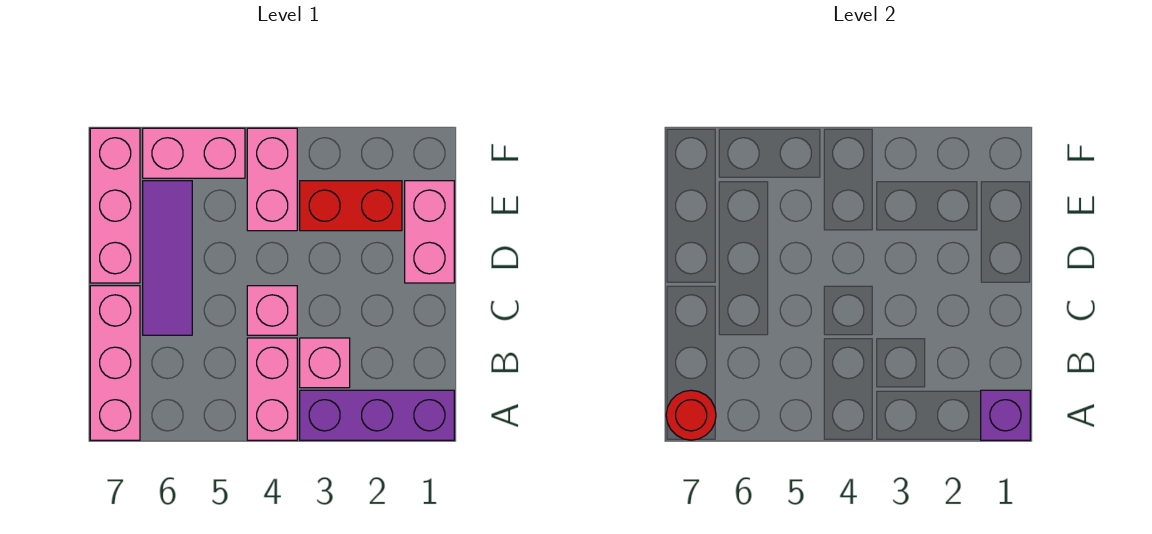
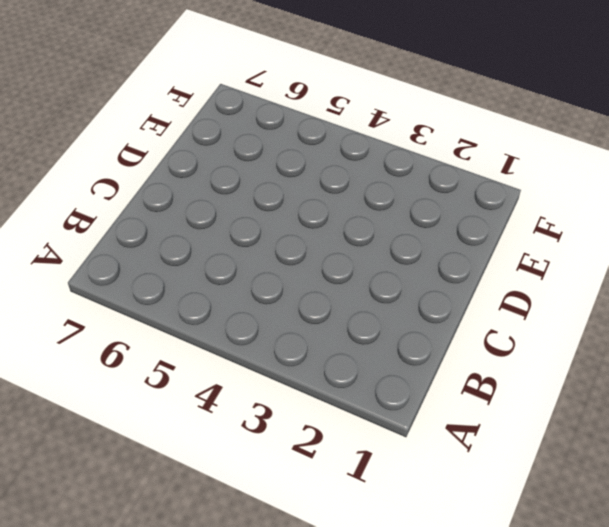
none -> purple 1x3 brick [300,390,454,440]
none -> pink 1x2 brick [247,338,297,440]
none -> pink 1x3 brick [90,286,140,440]

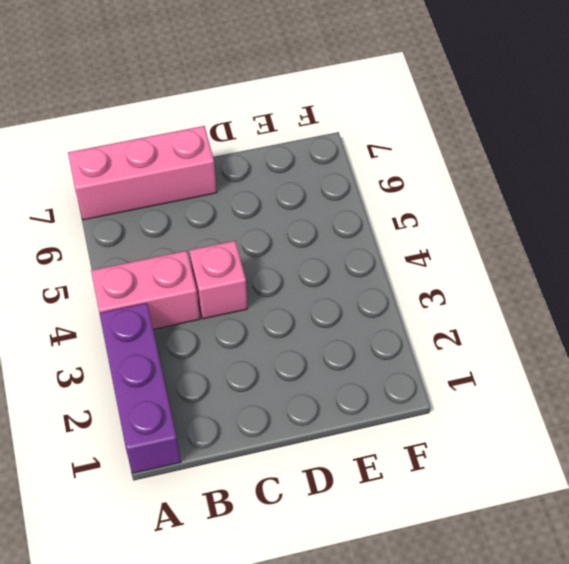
none -> pink 1x1 brick [300,338,350,388]
none -> purple 1x3 tile [143,181,192,335]
none -> pink 1x2 brick [405,181,454,283]

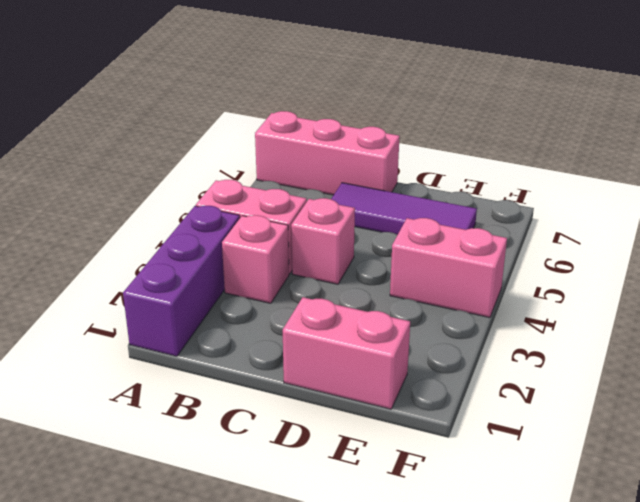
none -> pink 1x3 brick [90,128,140,283]
none -> red 1x2 brick [300,181,402,231]
none -> pink 1x2 brick [143,128,245,178]

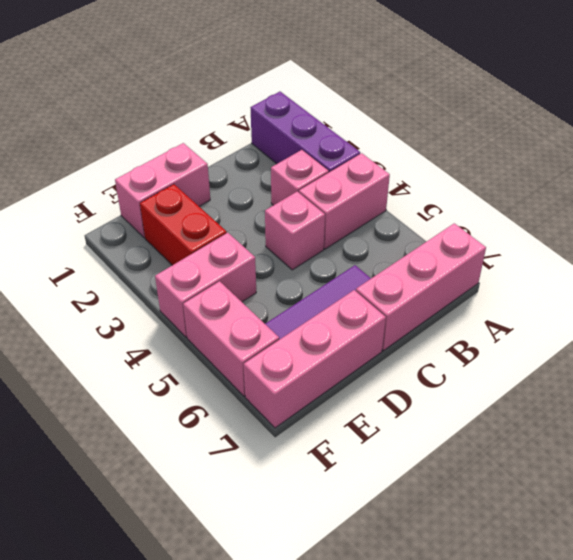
none -> purple 1x1 brick [981,390,1030,440]
none -> red 1x1 round brick [666,390,716,440]

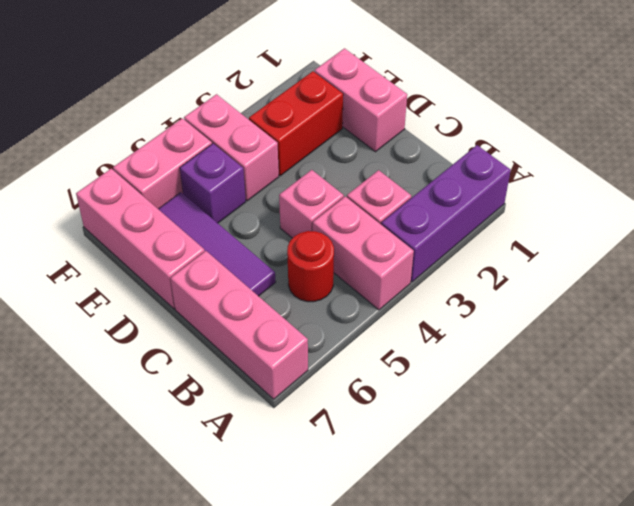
red 1x1 round brick [287,231,334,302] -> red 1x1 round brick moved to [666,390,716,440]
purple 1x1 brick [180,144,246,223] -> purple 1x1 brick moved to [981,390,1030,440]

